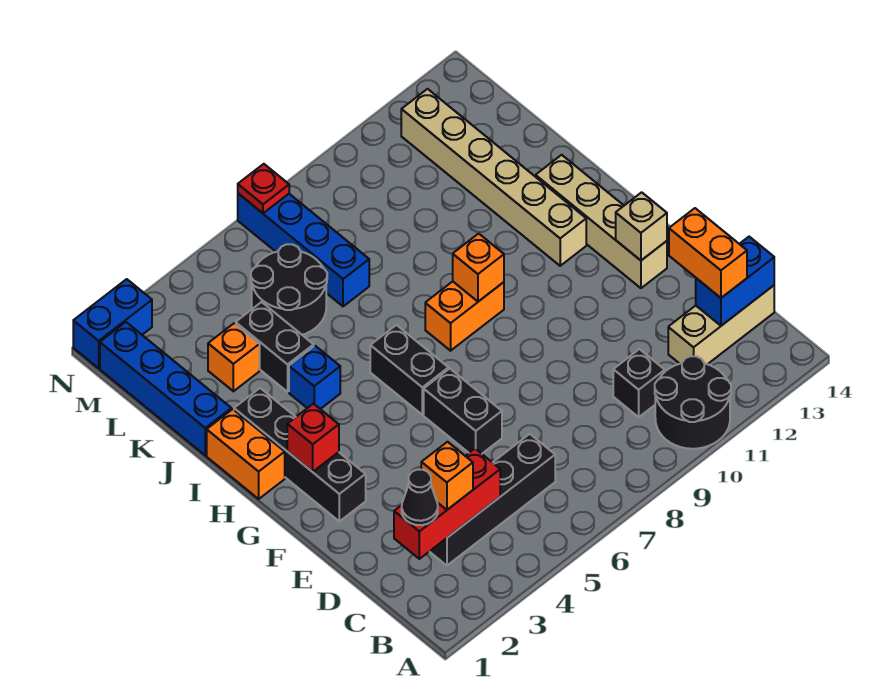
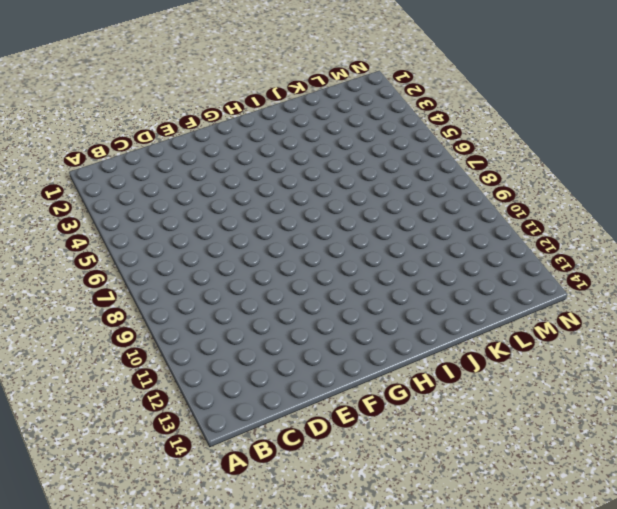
none -> black 2x2 round brick [655,356,731,449]
none -> black 1x4 brick [429,434,555,566]
none -> black 1x1 brick [613,349,665,417]

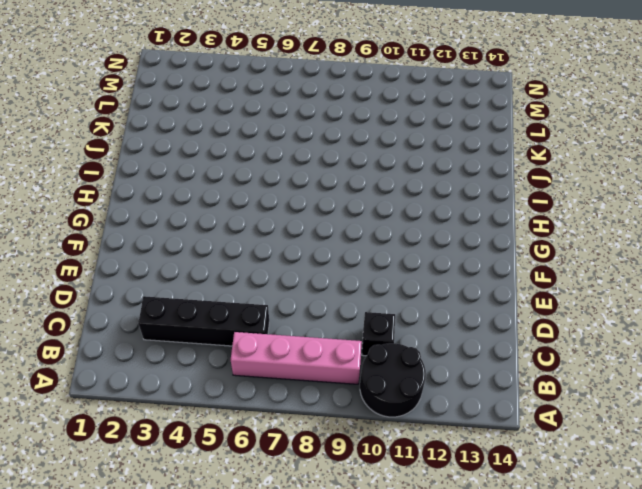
pink 1x4 brick [231,332,362,384] -> none
none -> tan 1x3 brick [668,285,774,364]
none -> black 1x2 brick [424,369,502,454]
none -> black 1x4 brick [234,388,366,521]

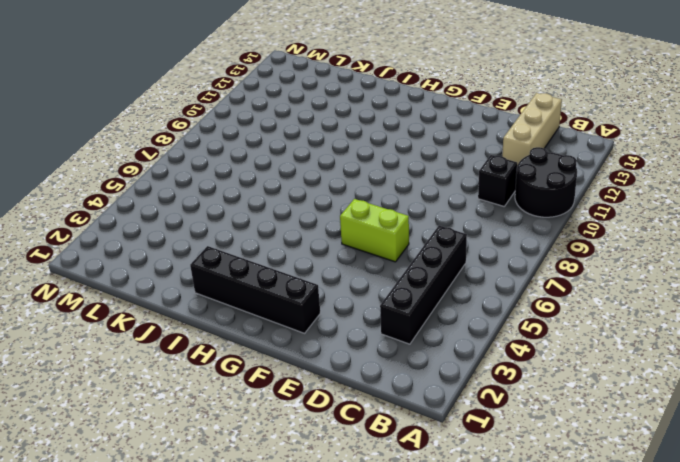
lime 1x2 brick [340,199,409,262] -> black 1x2 brick [424,369,502,454]
none -> tan 1x4 brick [536,155,667,288]
none -> black 1x2 brick [370,325,449,415]
none -> orange 1x2 brick [207,409,285,499]

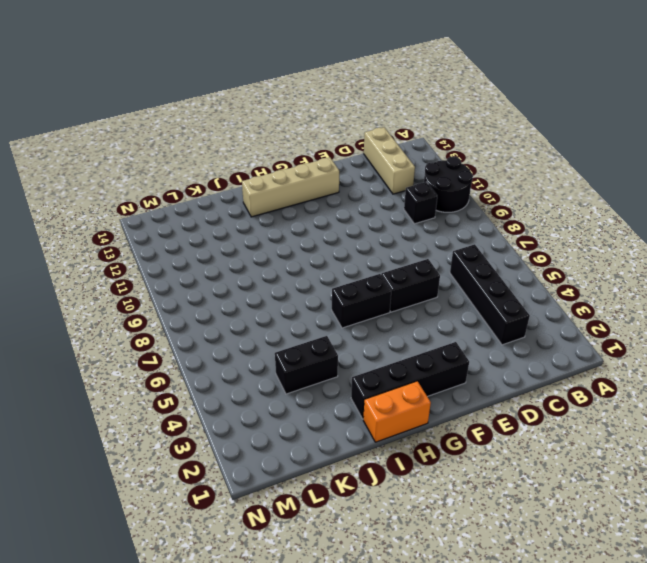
none -> orange 1x2 brick [425,281,504,351]
none -> tan 1x6 brick [401,89,586,266]
none -> blue 1x1 brick [289,346,340,409]

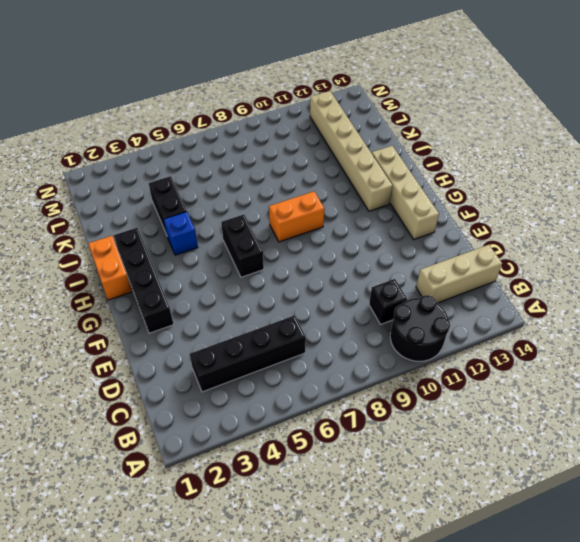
none -> black 1x2 brick [424,369,502,454]
none -> blue 1x4 brick [100,322,231,455]
none -> orange 1x1 brick [208,323,260,391]

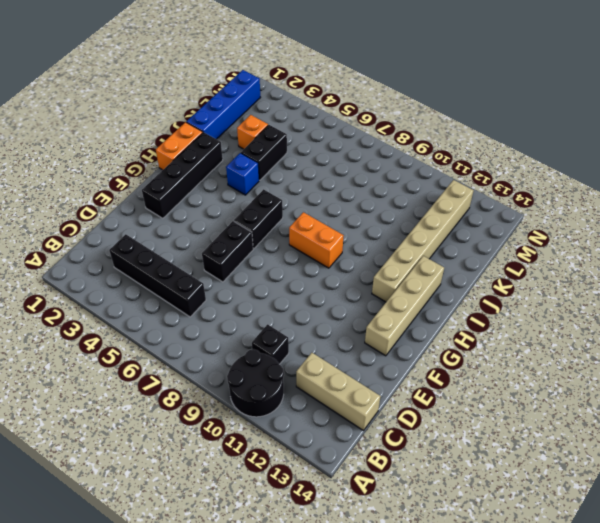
none -> black 2x2 round brick [251,244,327,335]
none -> blue 1x4 brick [238,194,369,306]
none -> blue 1x2 brick [73,279,152,368]

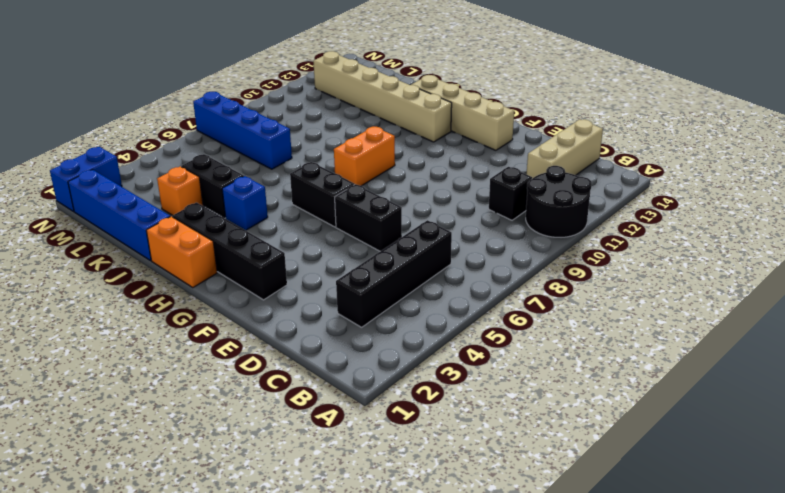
none -> black 2x2 round brick [251,244,327,335]
none -> red 1x3 brick [394,449,500,559]
none -> blue 1x2 brick [696,237,774,326]

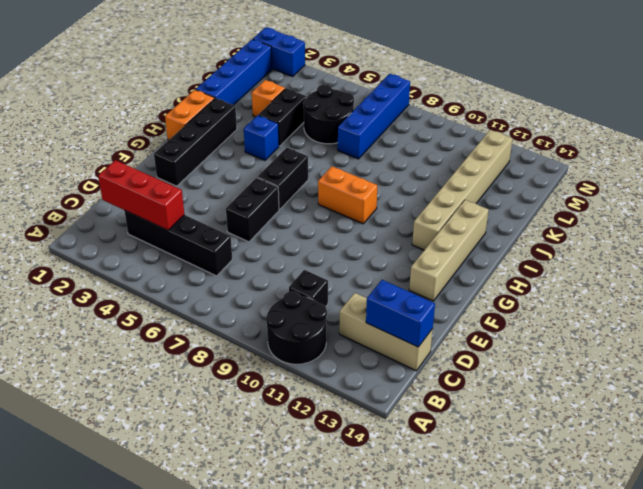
none -> tan 1x1 brick [616,192,667,260]
none -> red 1x1 brick [287,404,339,472]
none -> orange 1x1 brick [453,234,504,302]

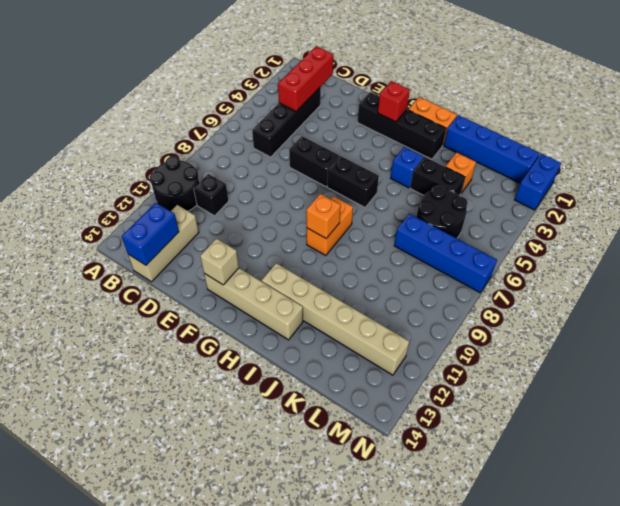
none -> red 1x1 plate [238,164,289,213]
none -> black 1x1 cone [402,470,438,525]
none -> orange 1x1 brick [421,442,473,510]

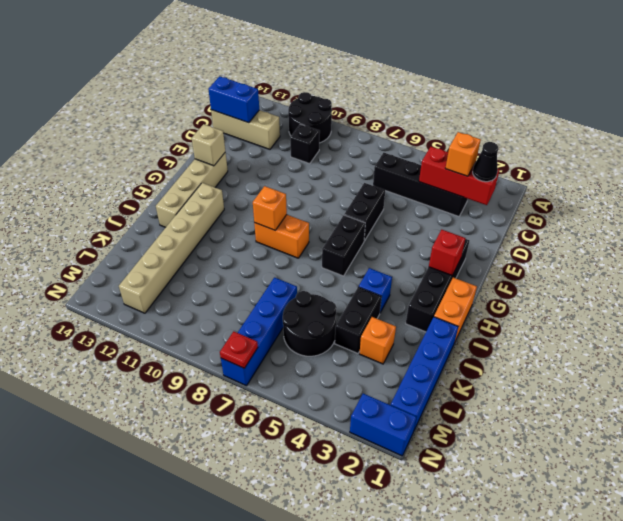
none -> orange 1x2 brick [669,208,747,298]

